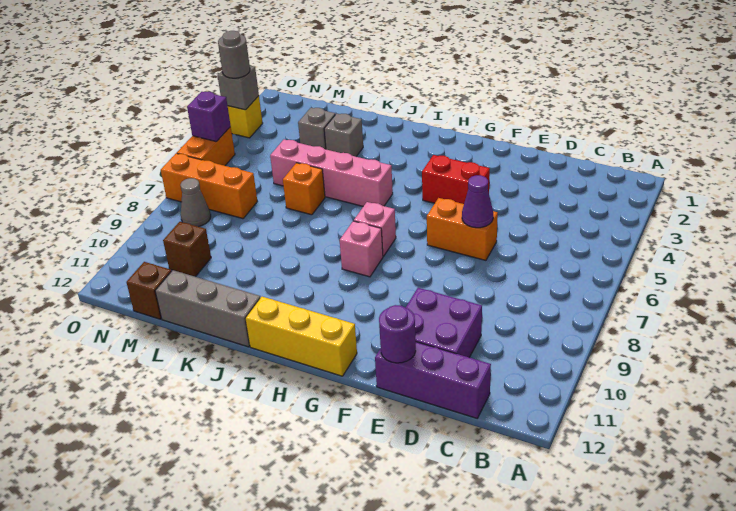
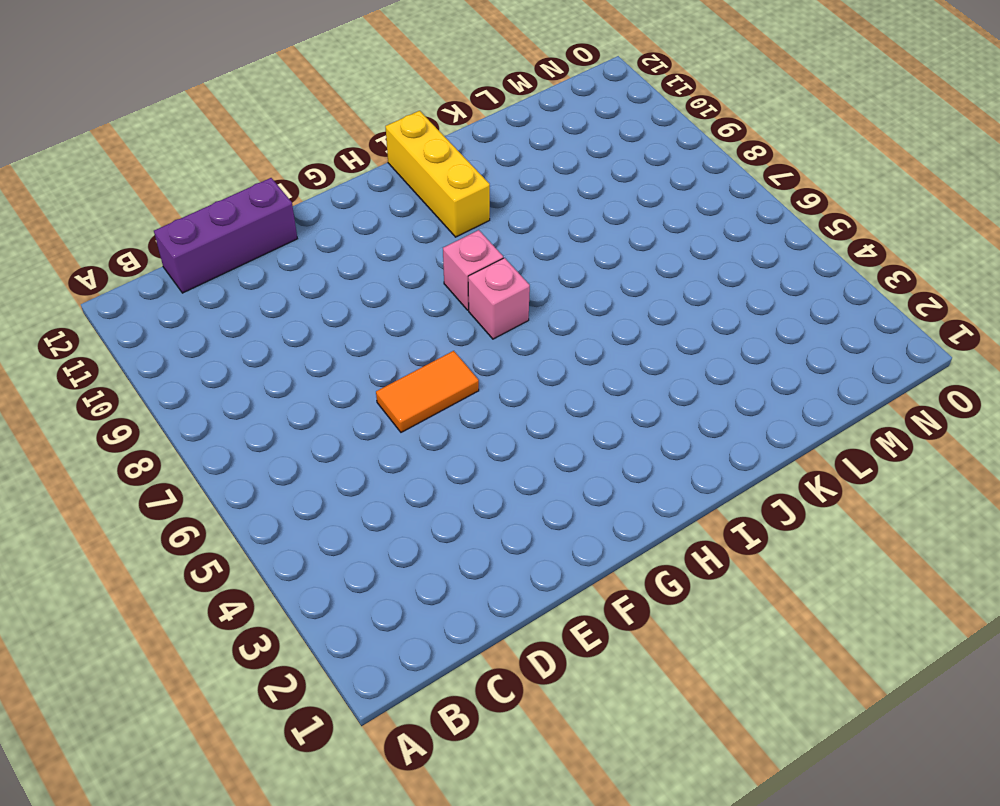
orange 1x2 tile [376,351,479,432] -> orange 1x2 brick [427,198,498,260]
yellow 1x3 brick [385,111,490,237] -> yellow 1x3 brick turned to [245,297,357,376]
none -> purple 2x2 brick [406,288,482,357]
none -> red 1x2 brick [422,155,490,204]
none -> pink 1x4 brick [270,139,393,206]

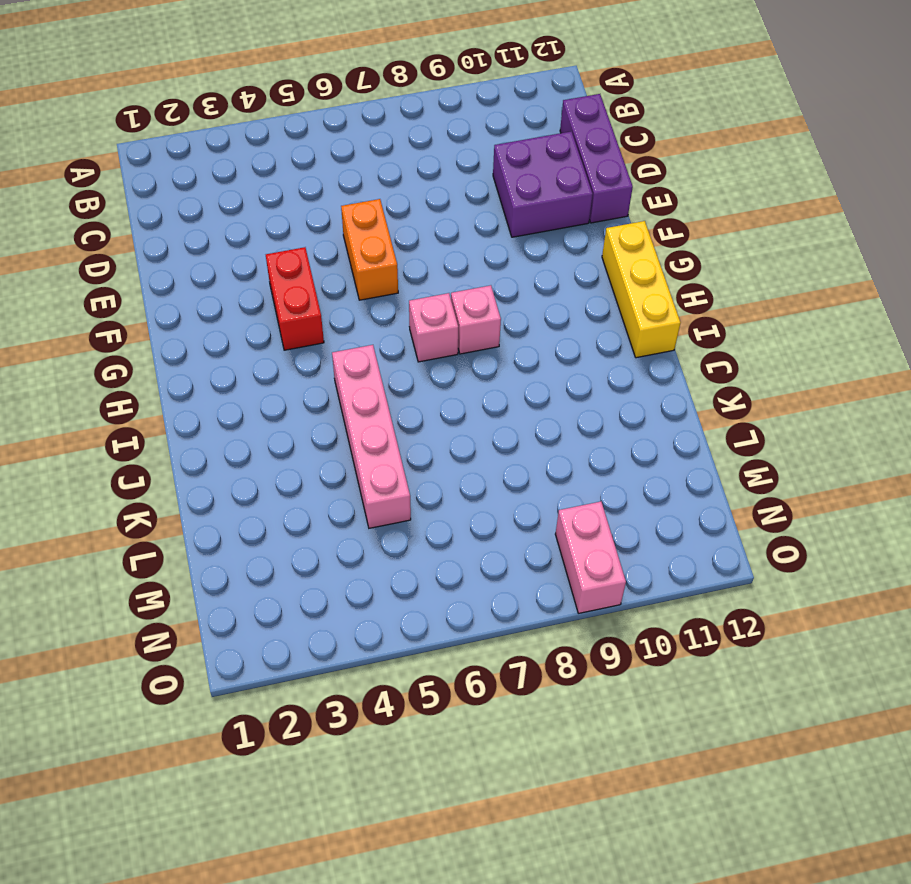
pink 1x2 brick [555,501,626,613] -> none
none -> grey 1x3 brick [155,270,260,347]
none -> grey 1x1 brick [324,113,363,157]
none -> orange 1x1 brick [283,163,325,215]

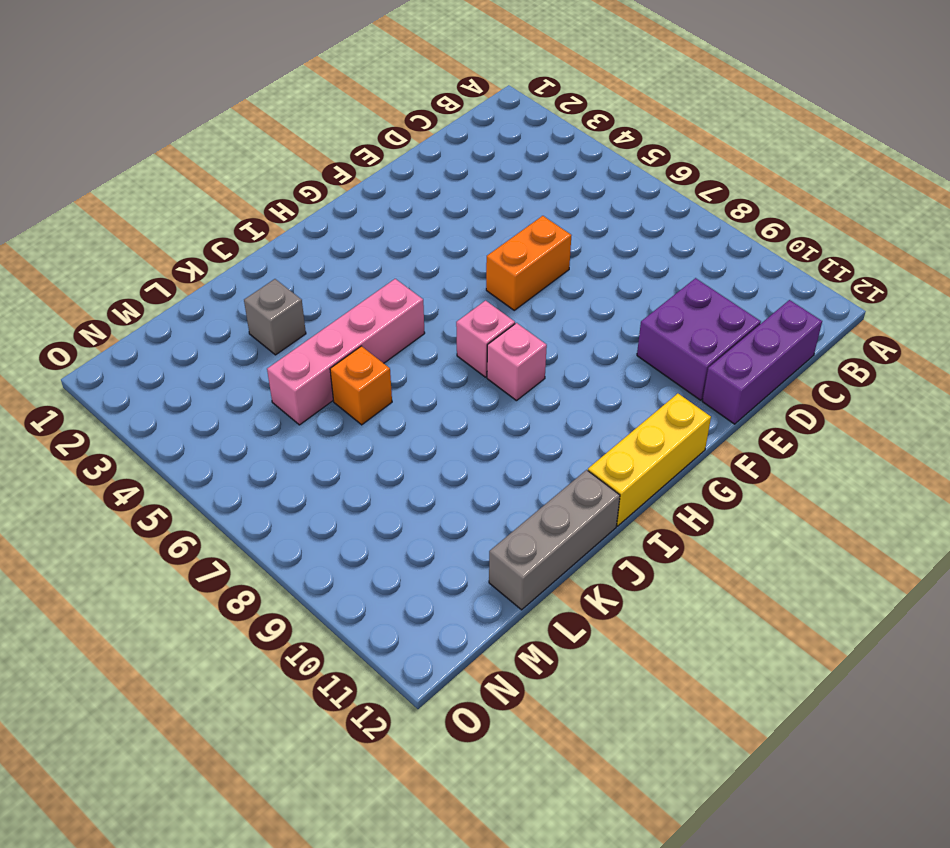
none -> red 1x2 brick [422,155,490,204]
none -> grey 1x1 brick [298,108,335,149]
none -> orange 1x3 brick [161,153,257,219]

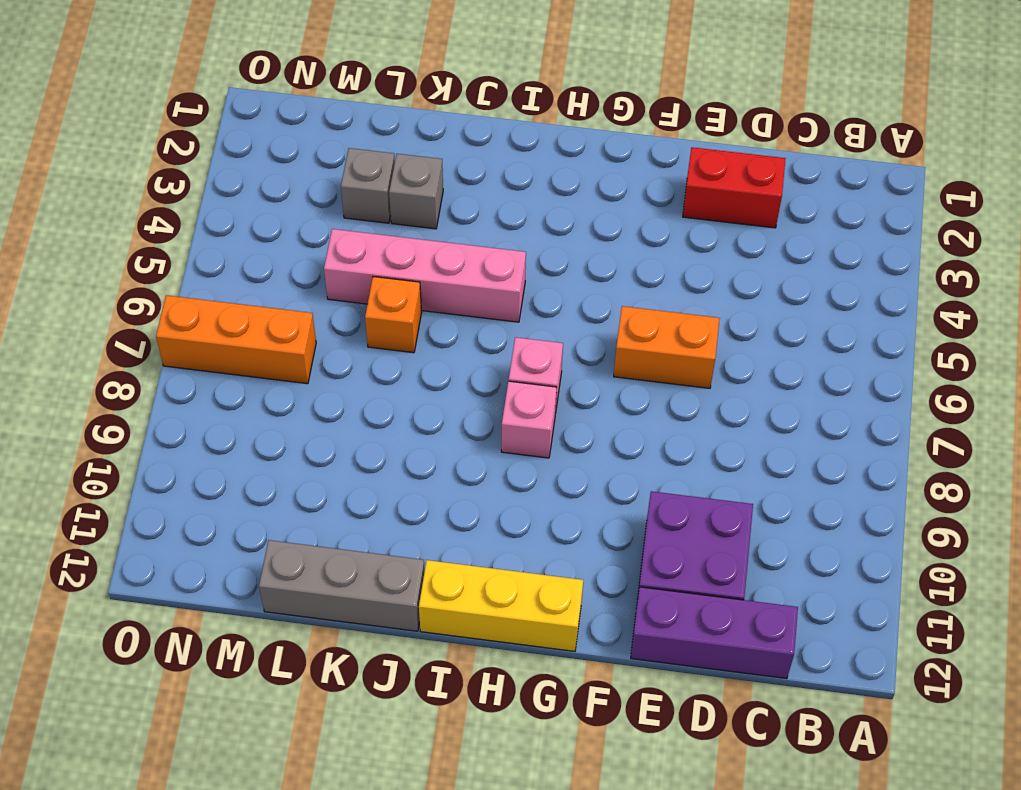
red 1x2 brick [683,147,786,228] -> red 1x2 brick moved to [422,155,490,204]
none -> brown 1x1 brick [163,222,211,277]
none -> brown 1x1 brick [126,262,171,319]
none -> grey 1x1 cone [180,178,211,227]

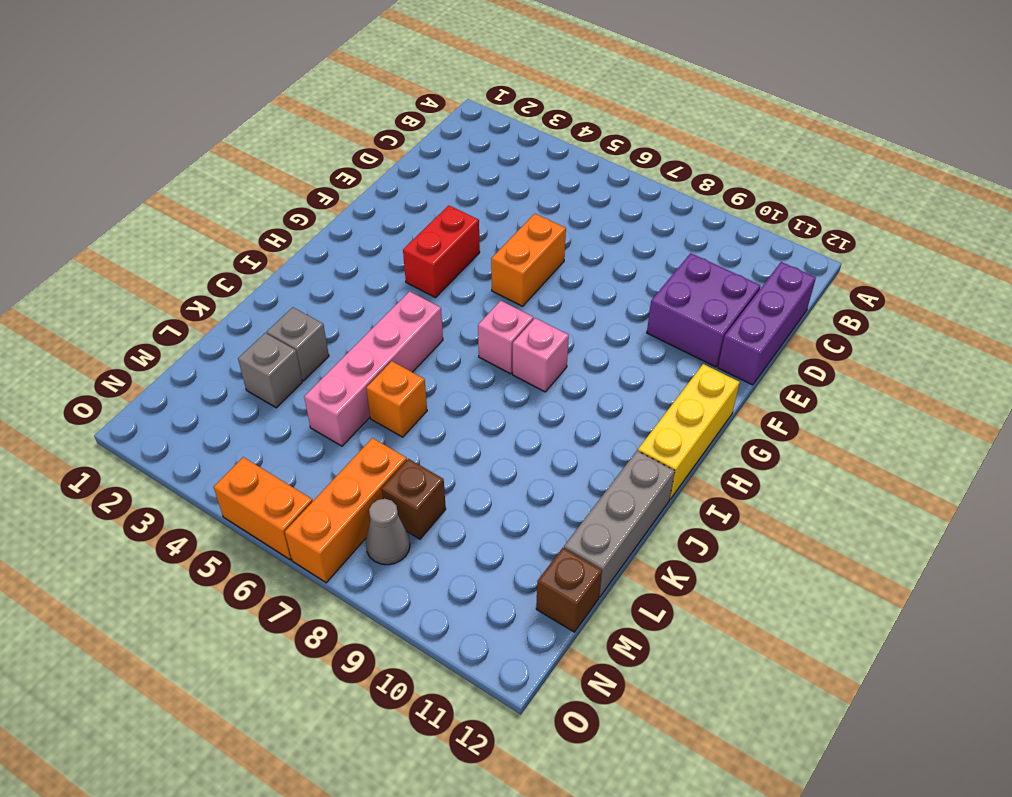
brown 1x1 brick [382,459,446,539] -> brown 1x1 brick moved to [163,222,211,277]
none -> yellow 1x1 brick [228,96,263,138]
none -> purple 1x1 cone [462,175,493,228]
none -> purple 1x1 round brick [379,305,416,363]

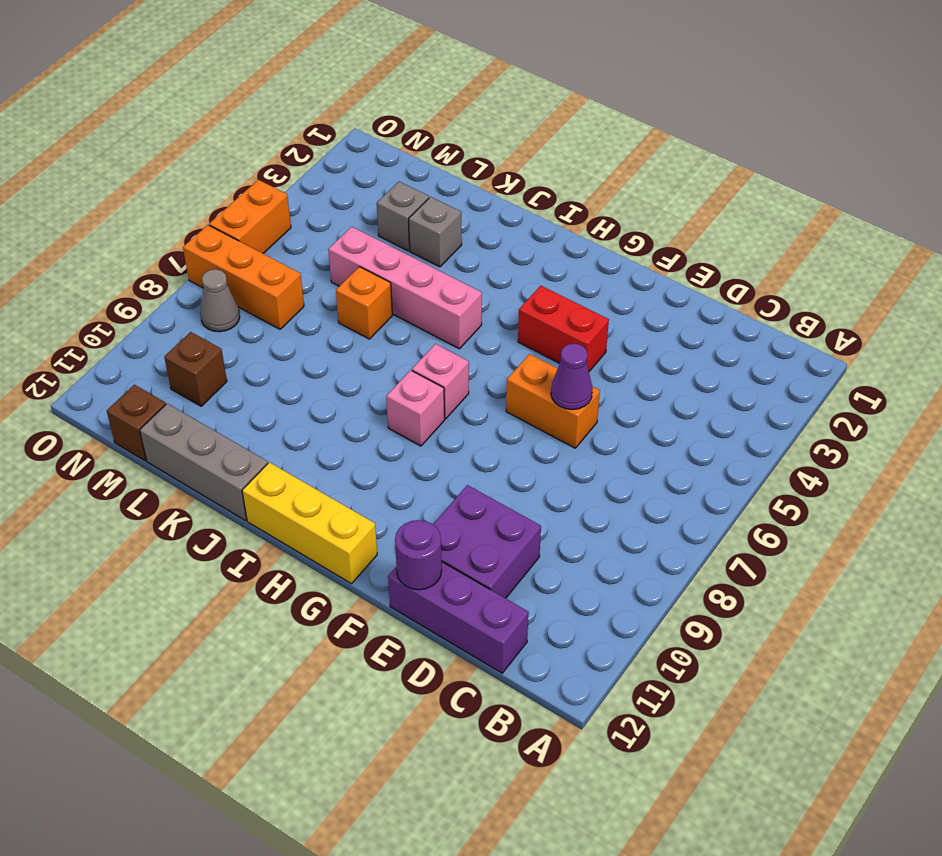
none -> yellow 1x1 brick [228,96,263,138]
none -> grey 1x1 brick [218,66,259,110]
none -> purple 1x1 brick [187,91,231,142]

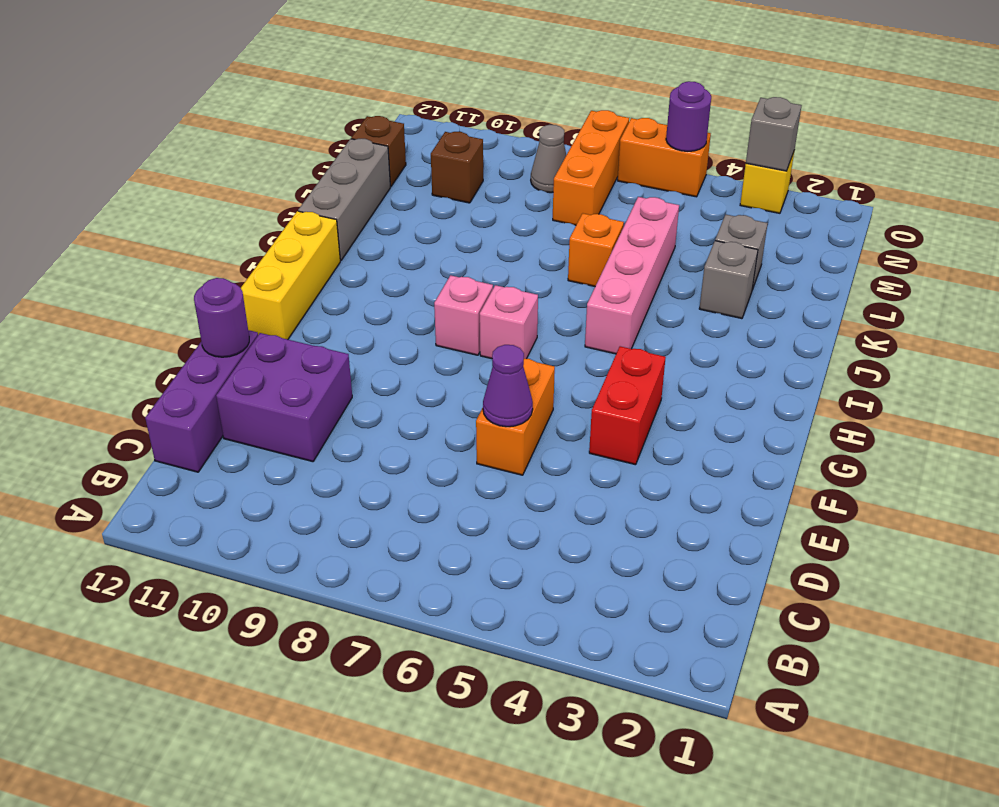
purple 1x1 round brick [666,81,711,151] -> purple 1x1 brick [187,91,231,142]
none -> grey 1x1 round brick [218,31,250,78]

